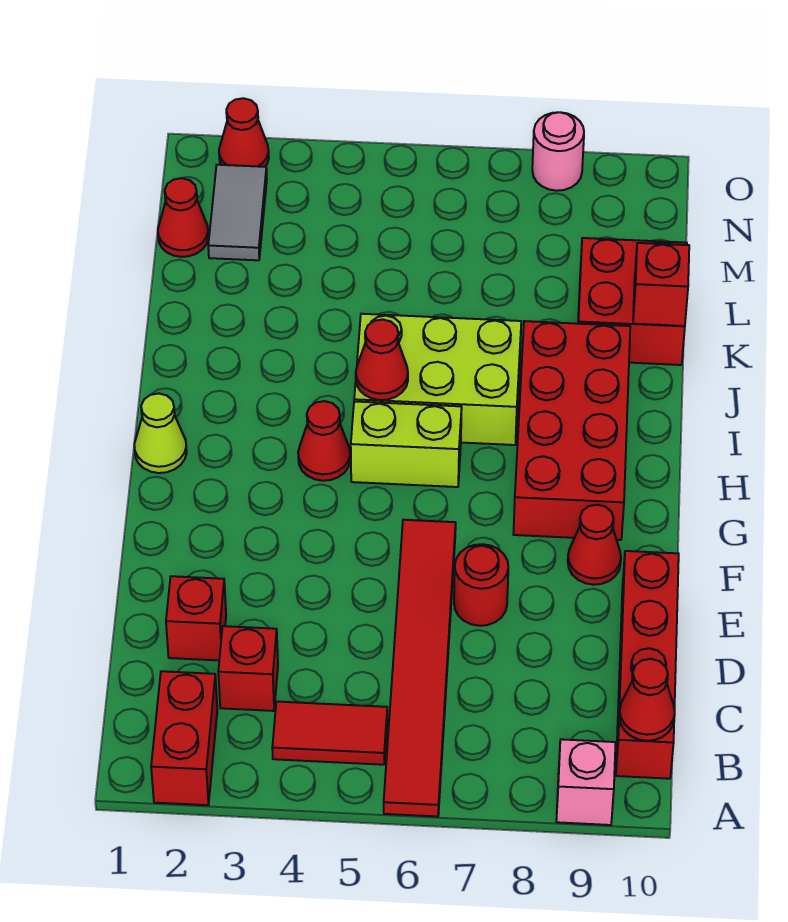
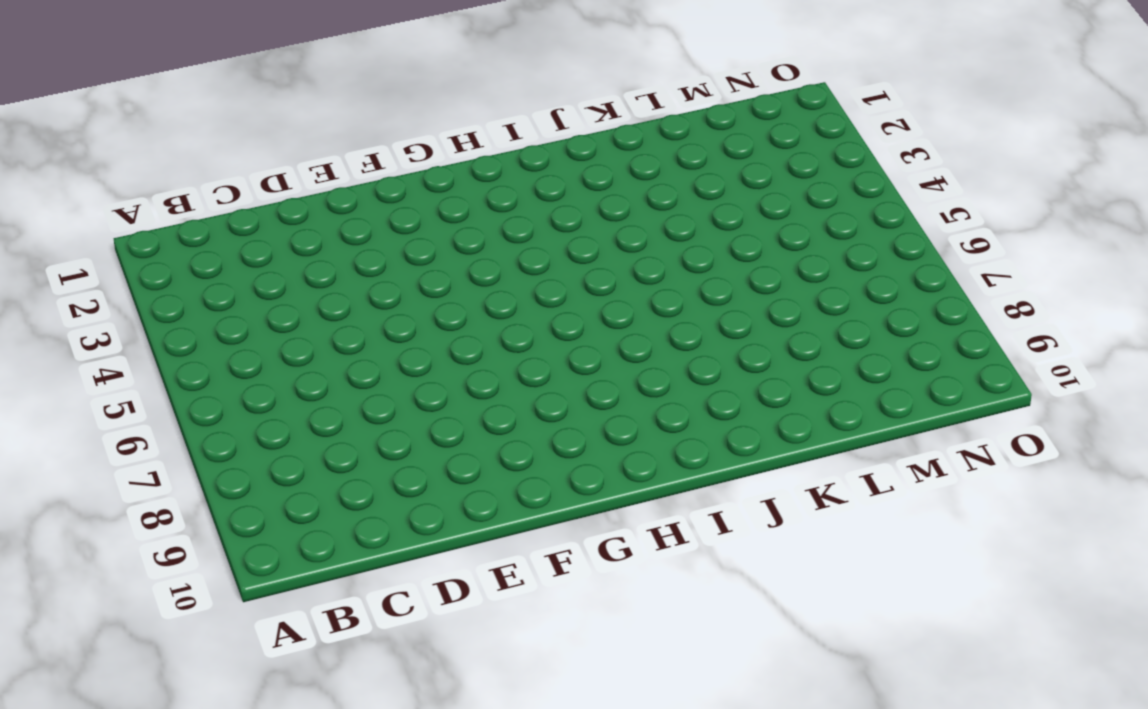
none -> red 1x2 brick [151,671,217,805]
none -> red 1x6 tile [384,520,456,817]
none -> pink 1x1 brick [556,739,616,825]

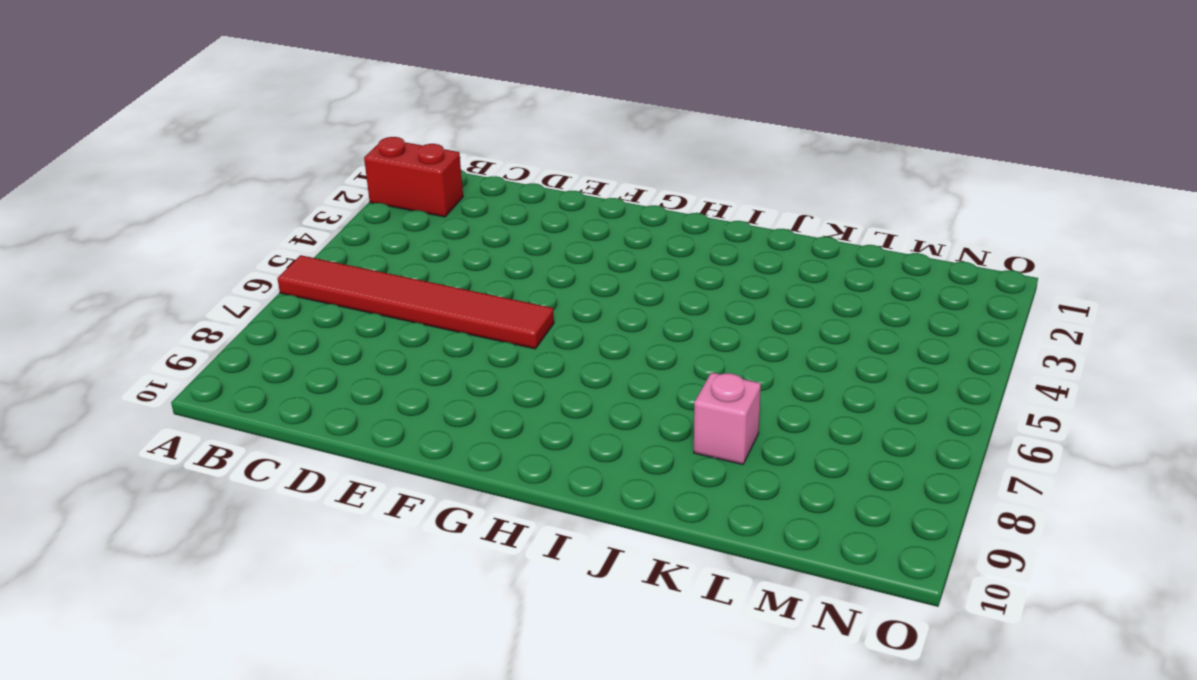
pink 1x1 brick [694,372,761,465] -> pink 1x1 brick moved to [556,739,616,825]
none -> red 1x2 tile [272,702,387,765]
none -> red 1x4 brick [616,551,679,779]
none -> red 1x1 brick [218,626,278,711]

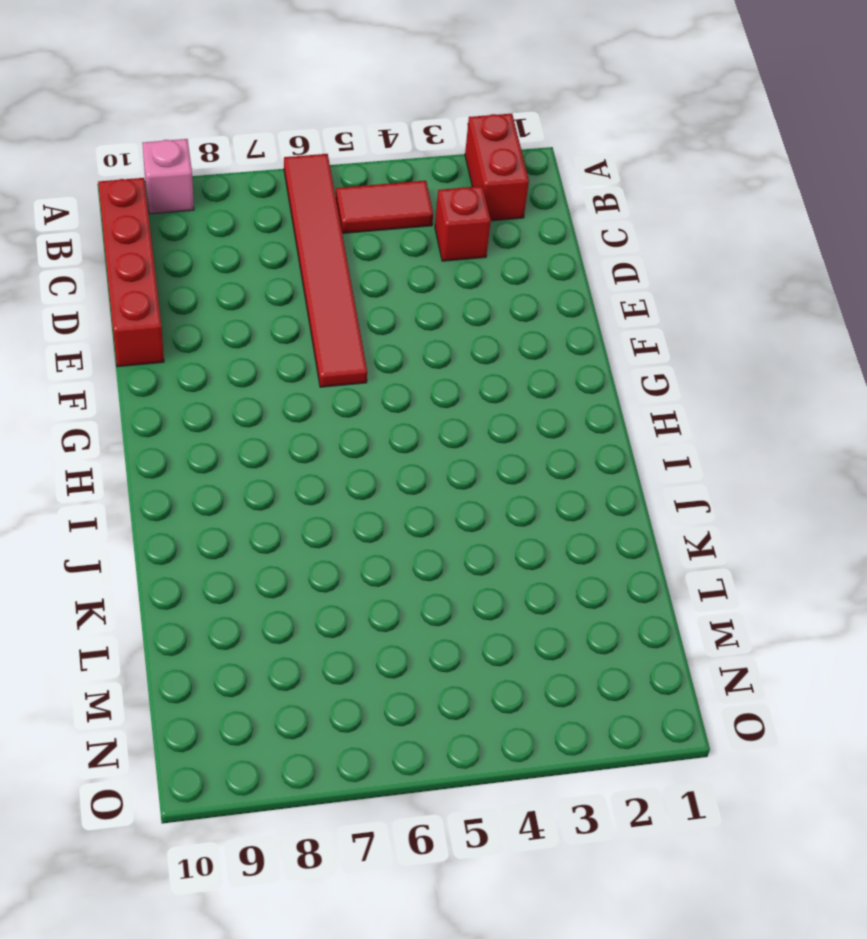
none -> red 1x1 brick [166,576,226,660]
none -> red 1x1 round brick [454,544,508,626]
none -> red 1x1 cone [568,505,621,585]

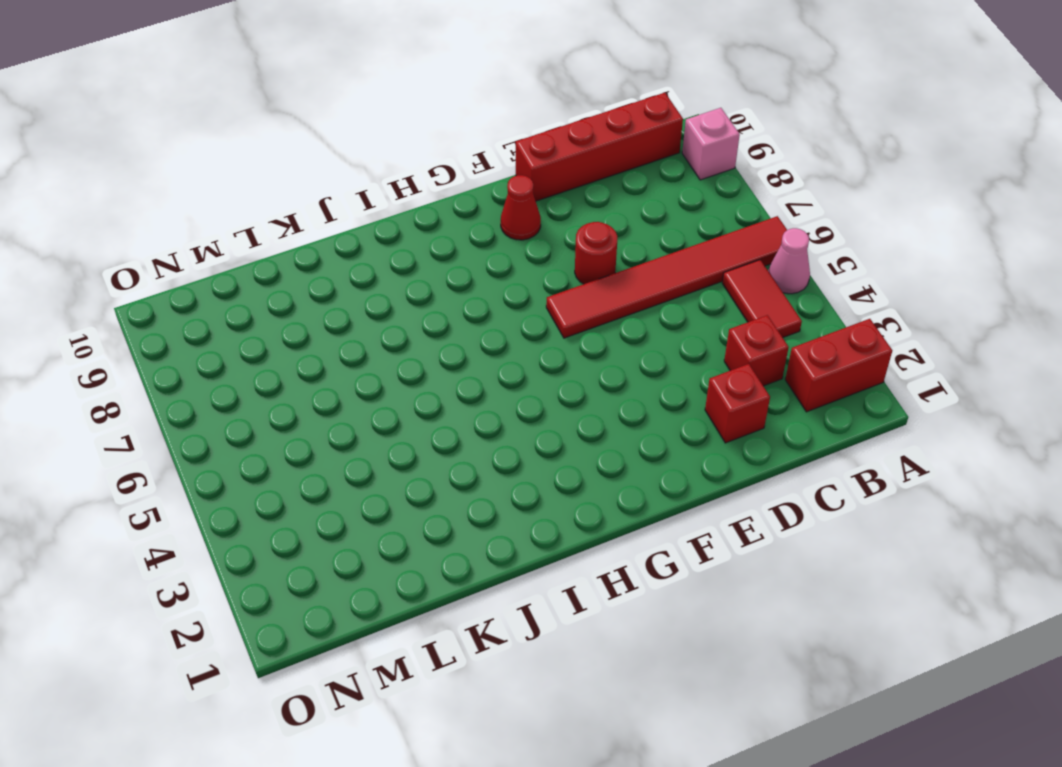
pink 1x1 cone [768,228,810,294] -> none
none -> red 2x4 brick [513,321,630,540]
none -> lime 1x1 cone [134,394,187,473]
none -> red 1x1 cone [298,401,350,481]

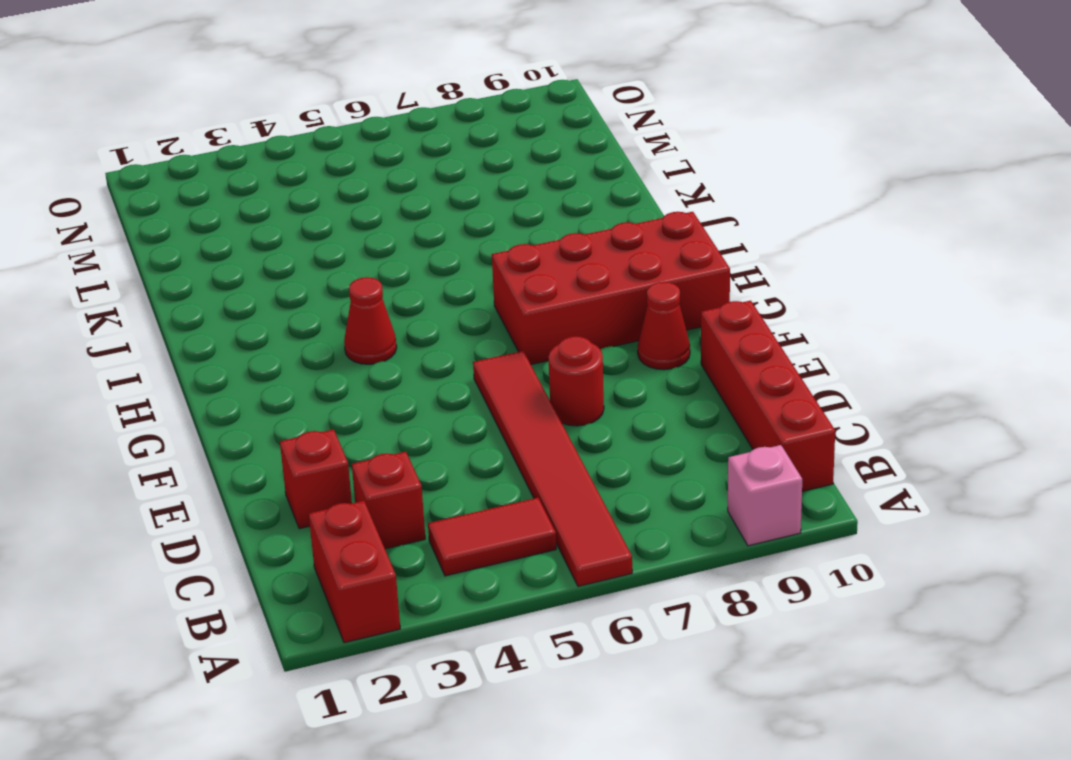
red 2x4 brick [492,212,730,365] -> red 2x4 brick turned to [513,321,630,540]
none -> lime 1x1 cone [134,394,187,473]
none -> lime 1x2 brick [351,401,462,487]
none -> lime 2x3 brick [354,314,521,445]

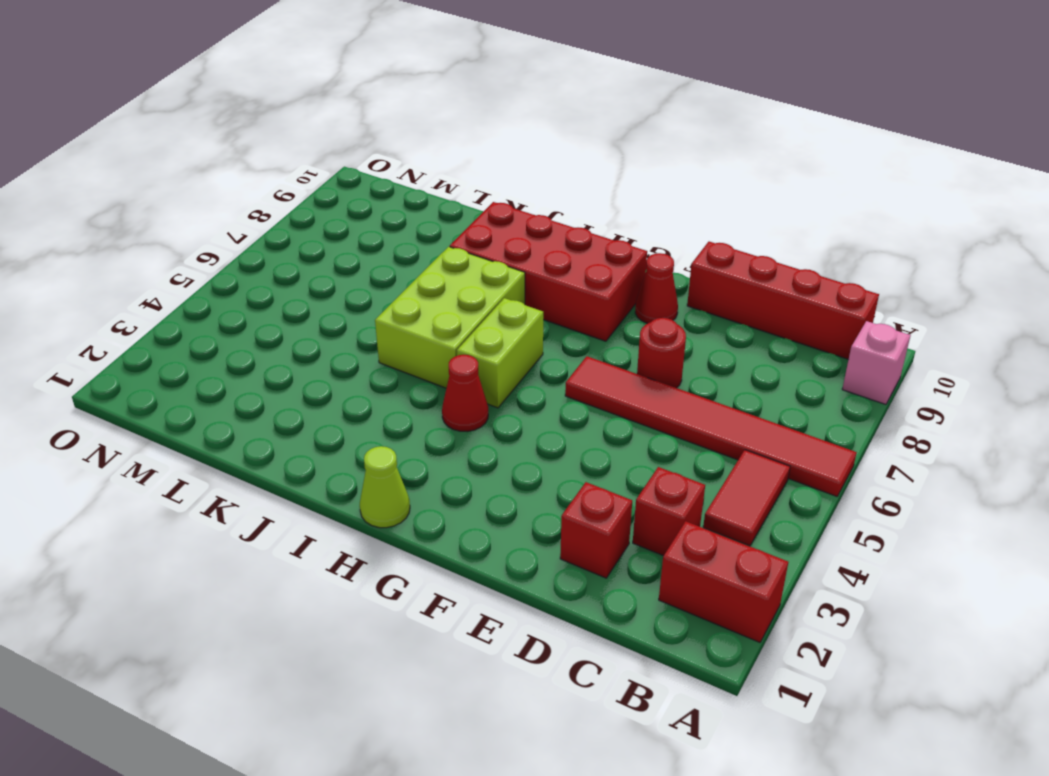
none -> red 2x2 brick [578,238,687,365]
none -> red 1x1 cone [158,178,208,257]
none -> grey 1x2 tile [208,165,267,260]

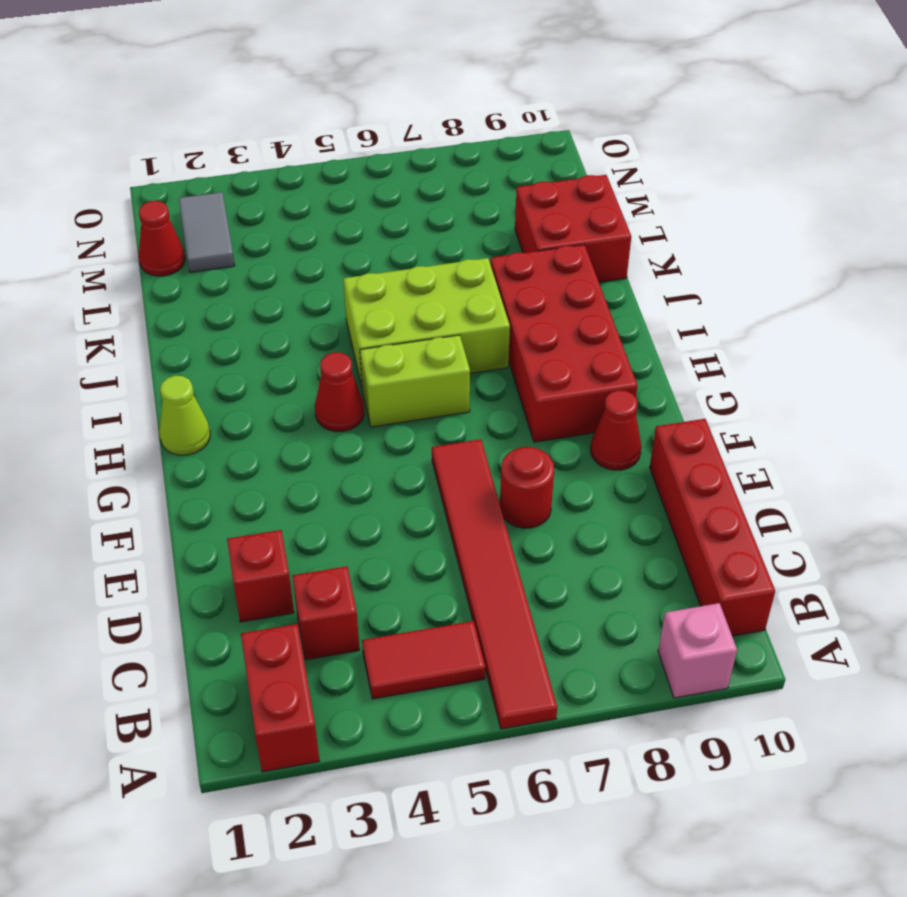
none -> red 1x1 cone [219,98,269,167]
none -> pink 1x1 round brick [532,112,584,191]
none -> red 1x1 cone [619,659,675,741]

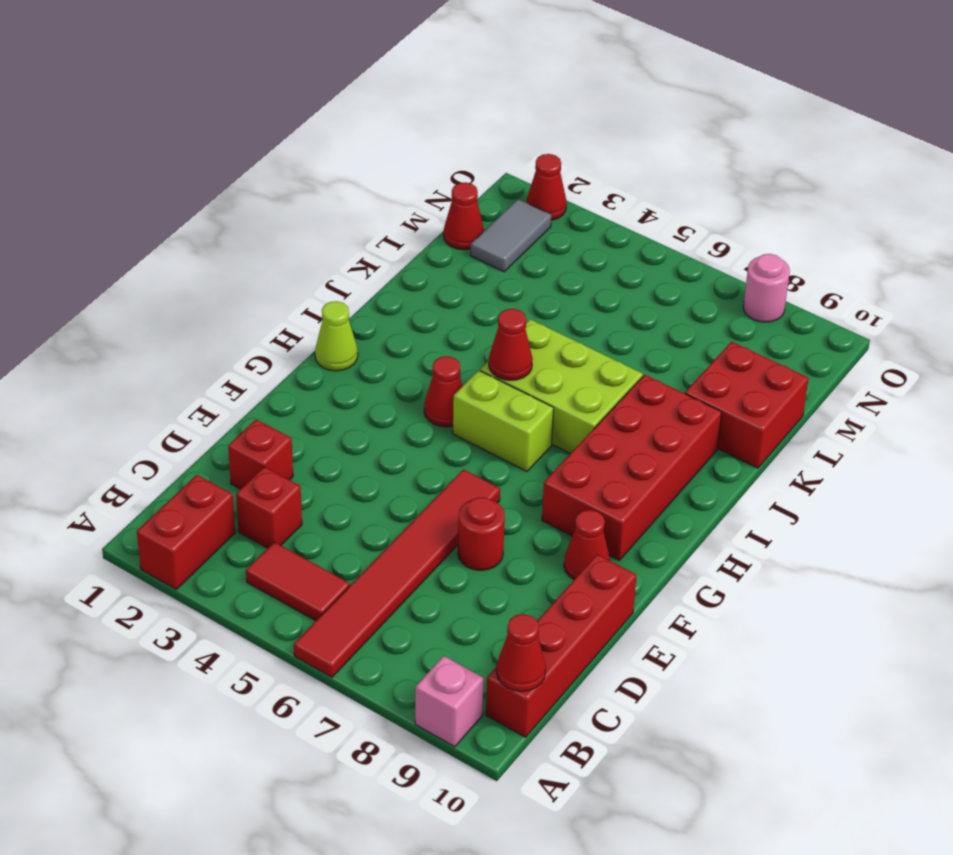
none -> red 1x1 brick [633,243,689,326]

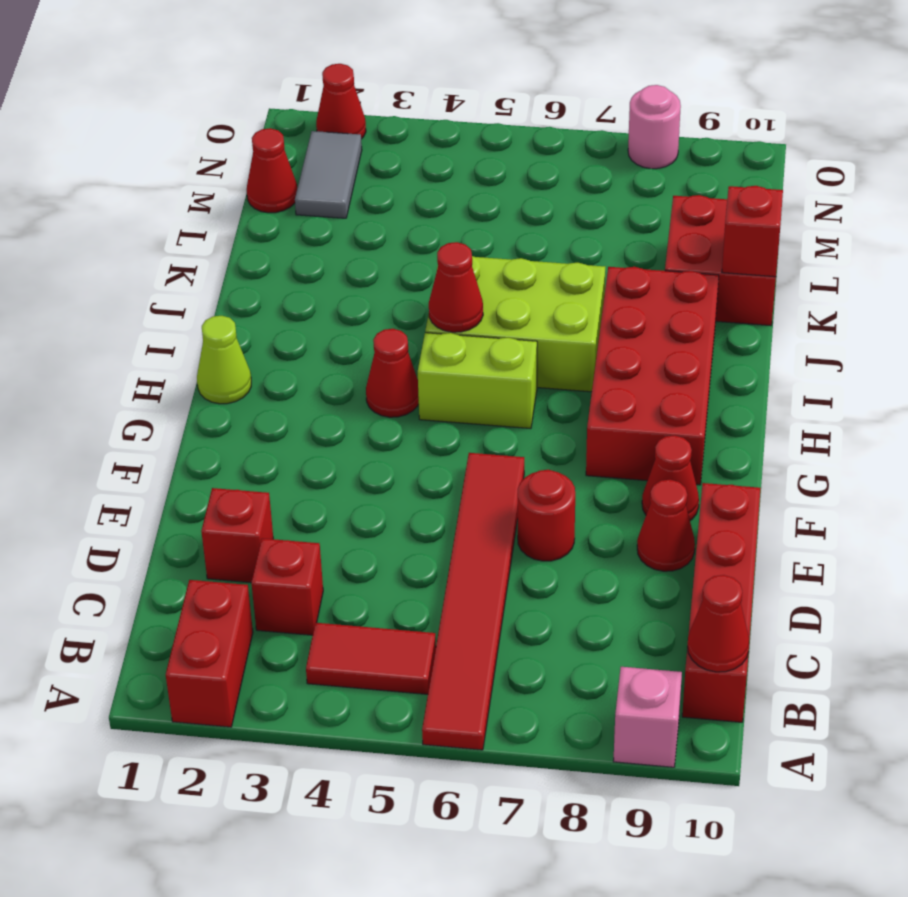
red 1x1 cone [637,480,695,571] -> none

